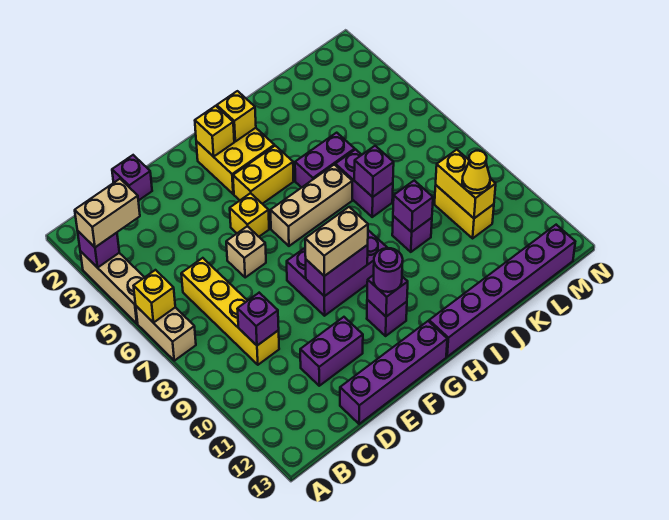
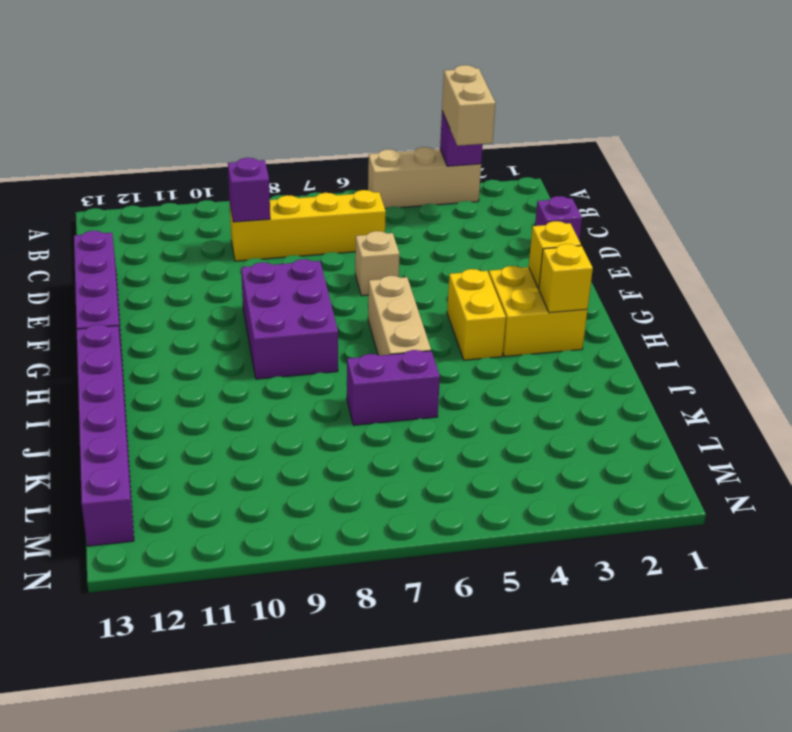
none -> tan 1x2 brick [136,306,196,361]
none -> purple 1x2 brick [300,317,363,386]
none -> yellow 1x1 brick [230,193,269,237]
none -> purple 1x1 brick [367,300,407,336]

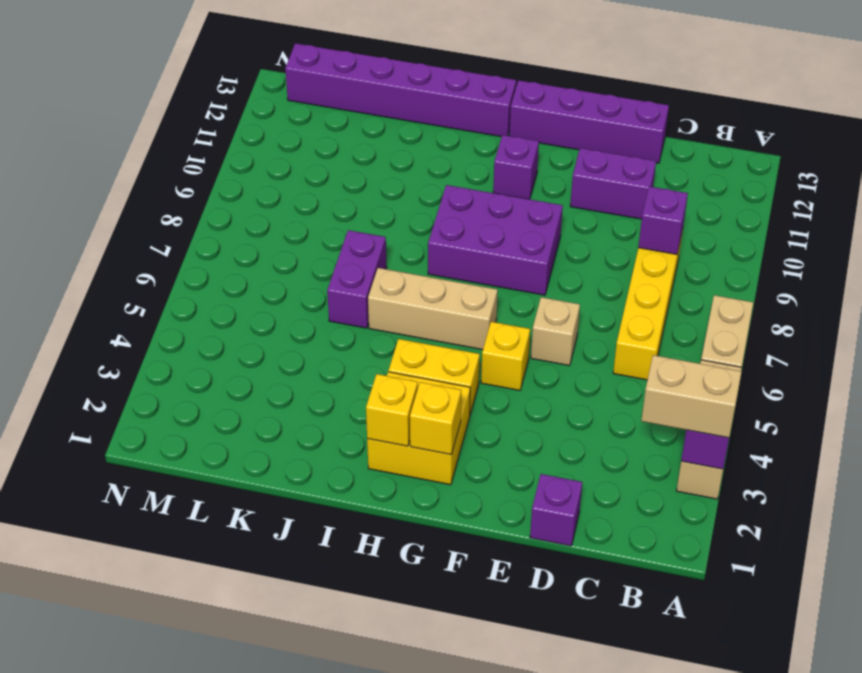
none -> purple 1x2 brick [295,133,355,187]
none -> purple 1x1 brick [392,216,432,252]
none -> yellow 1x2 brick [435,185,494,238]
none -> yellow 1x1 brick [134,270,175,323]

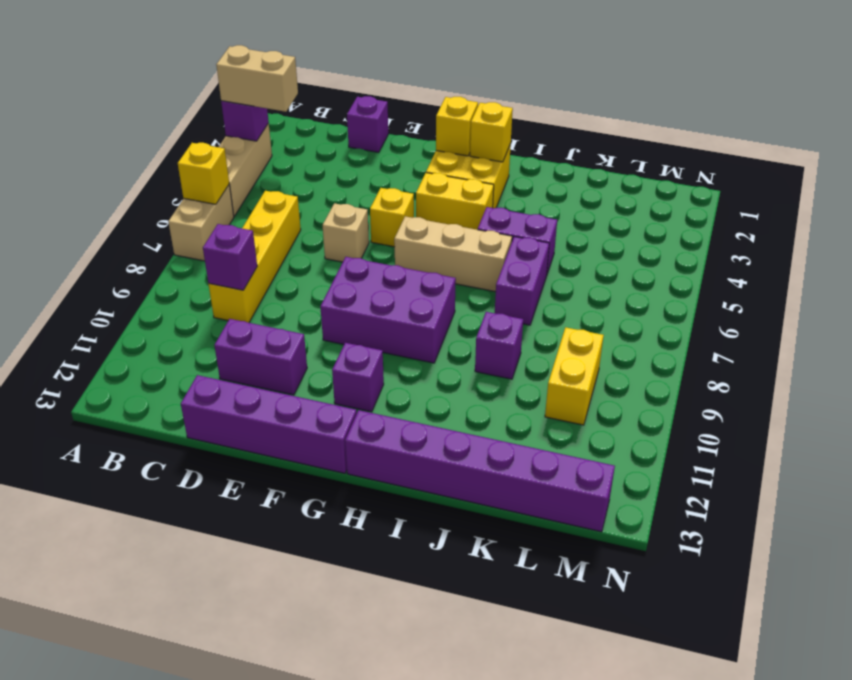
none -> purple 1x2 brick [306,245,368,296]
none -> purple 1x1 brick [367,275,408,317]
none -> purple 1x1 brick [354,146,394,197]
none -> purple 1x1 brick [393,181,433,232]

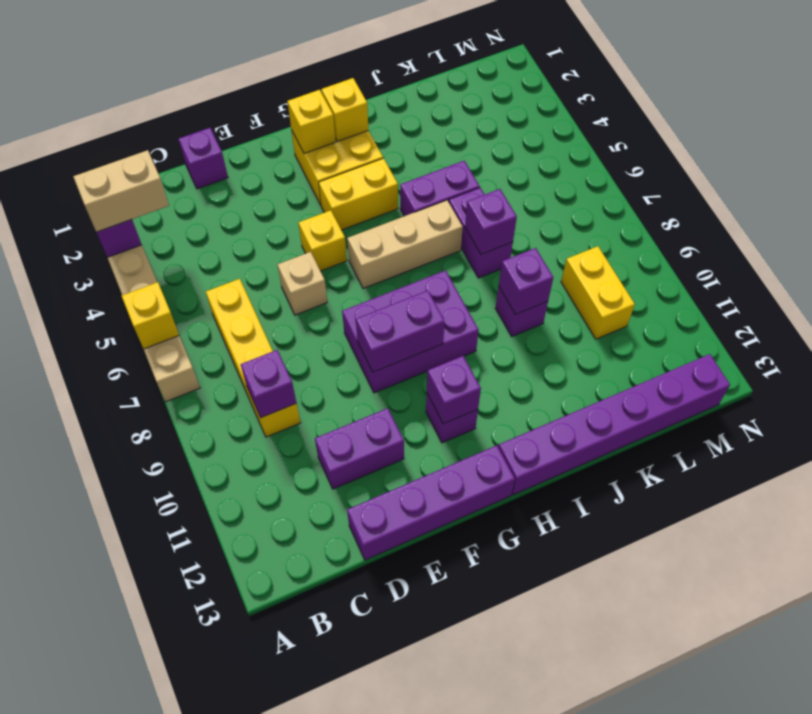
none -> yellow 1x2 brick [436,150,496,218]
none -> tan 1x2 brick [305,207,368,276]
none -> purple 1x1 round brick [374,248,403,292]
none -> yellow 1x1 cone [462,151,490,193]

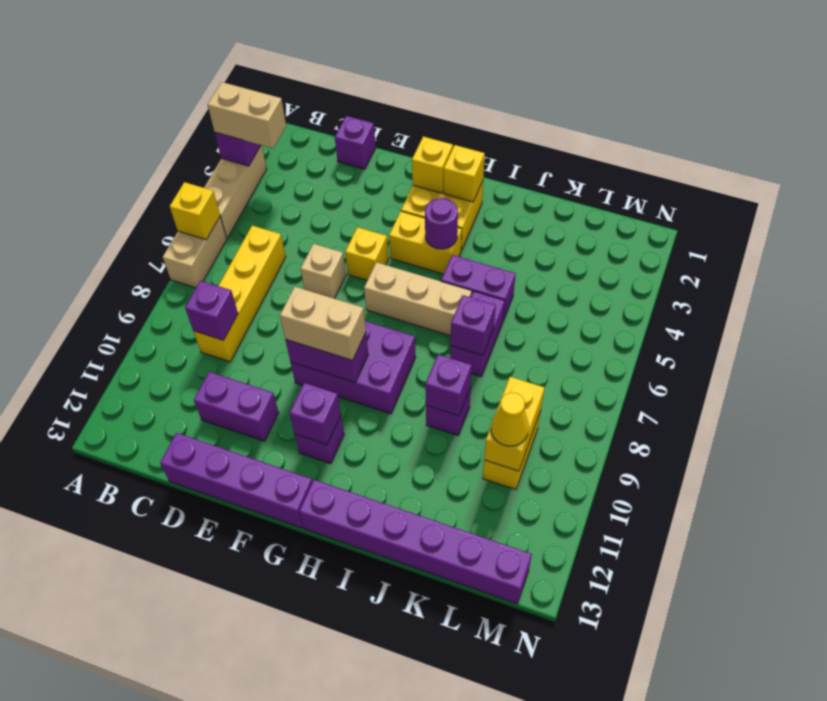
purple 1x1 round brick [425,198,458,249] -> purple 1x1 round brick moved to [374,248,403,292]

